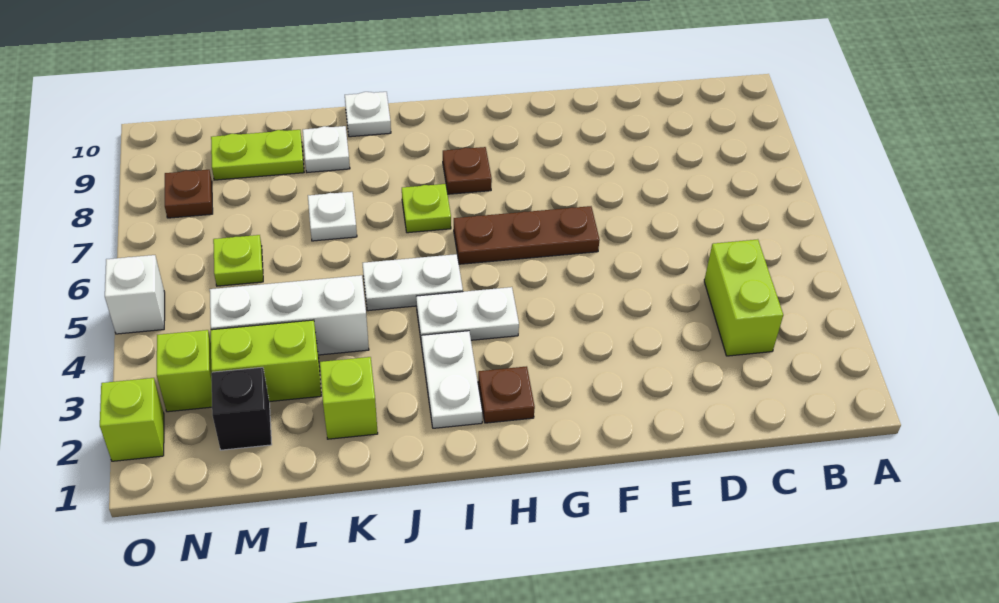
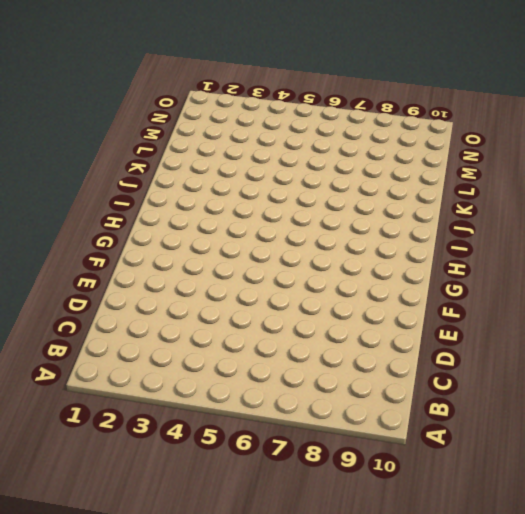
none -> lime 1x2 brick [704,239,783,356]
none -> brown 1x3 plate [454,206,600,264]
none -> brown 1x1 plate [478,366,535,423]

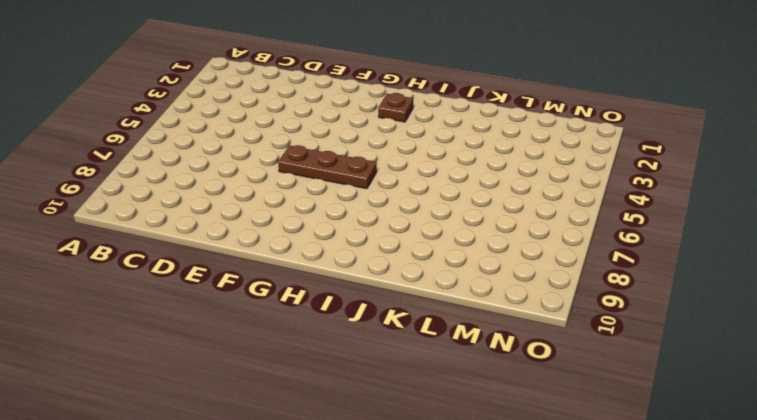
none -> lime 1x2 brick [704,239,783,356]
none -> white 1x2 plate [416,287,519,345]
none -> brown 1x1 plate [443,147,492,194]

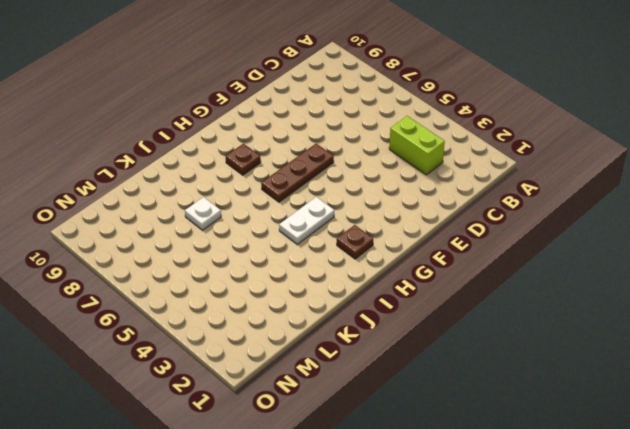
none -> white 1x2 plate [421,331,482,428]
none -> white 1x2 plate [363,254,463,311]
none -> lime 1x1 plate [402,184,451,233]

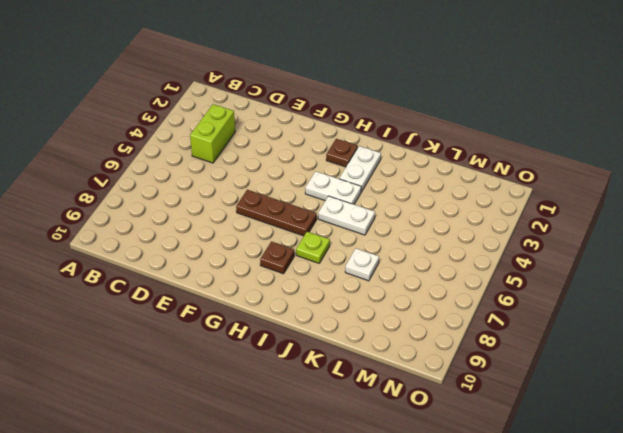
none -> white 1x1 plate [345,92,391,137]
none -> lime 1x1 brick [320,357,378,439]
none -> white 1x3 brick [210,275,369,355]

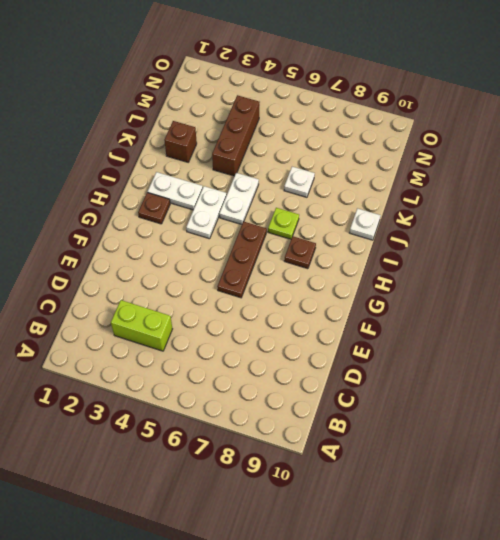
brown 1x1 brick [164,121,197,162] -> lime 1x1 brick [320,357,378,439]
brown 1x3 brick [212,95,260,176] -> white 1x3 brick [210,275,369,355]
none -> white 1x1 plate [303,126,350,172]
none -> lime 1x2 brick [211,320,321,402]
none -> lime 1x2 plate [211,130,304,180]

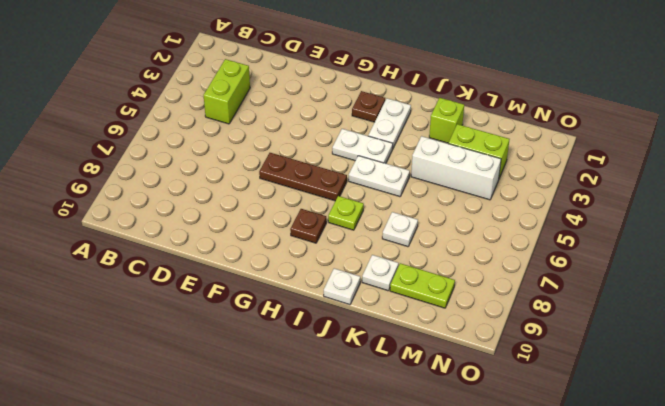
none -> black 1x1 brick [211,367,272,450]
none -> lime 1x1 plate [213,235,263,286]
none -> lime 1x1 brick [157,330,212,412]

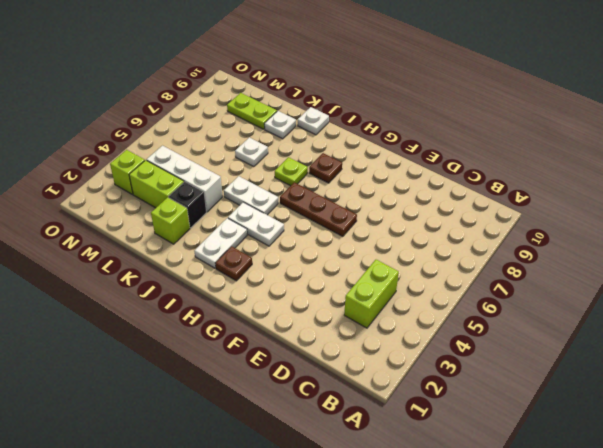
black 1x1 brick [169,182,207,228] -> black 1x1 brick moved to [211,367,272,450]
none -> lime 1x1 plate [213,235,263,286]
none -> brown 1x1 plate [165,170,213,218]
none -> lime 1x1 brick [100,378,164,461]

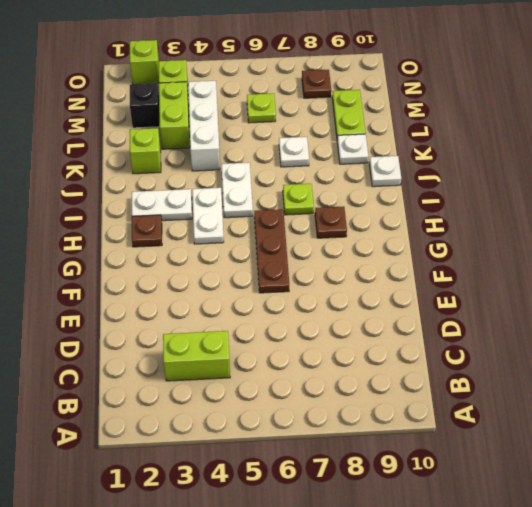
none -> white 1x1 brick [105,255,165,334]

